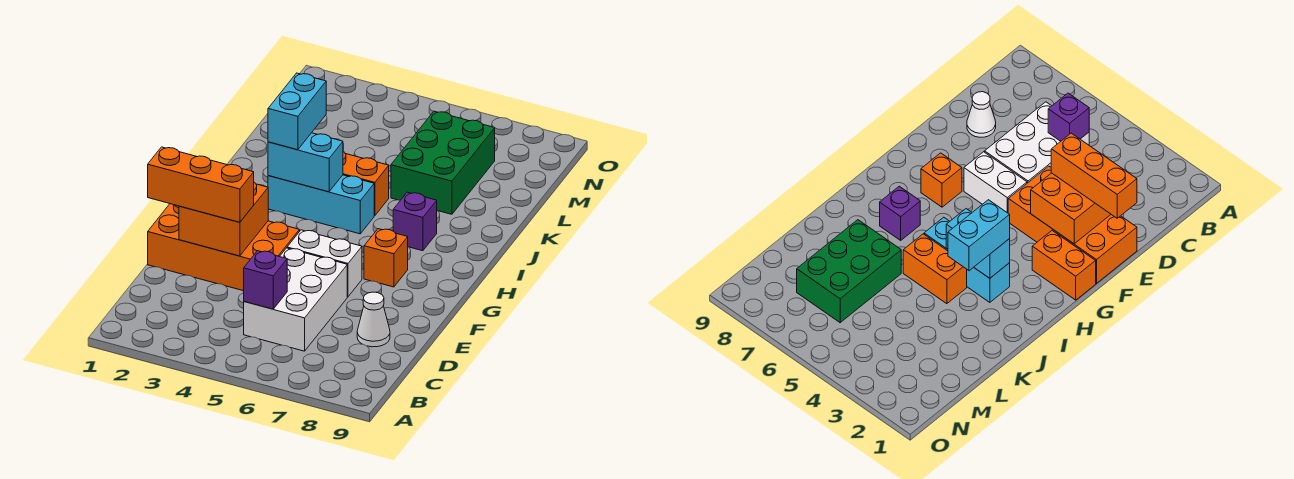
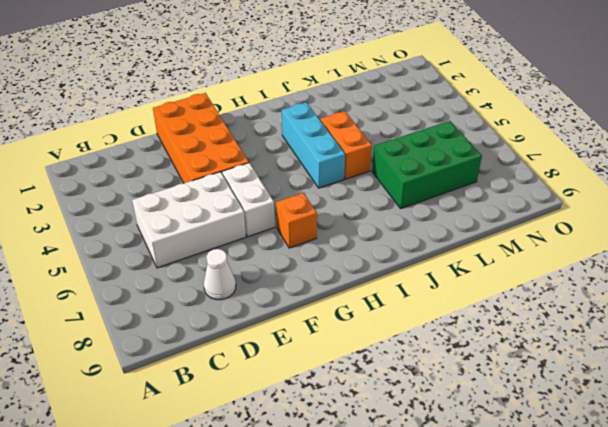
none -> orange 1x2 brick [1032,231,1096,300]
none -> purple 1x1 brick [393,192,437,251]
none -> purple 1x1 brick [244,251,287,309]

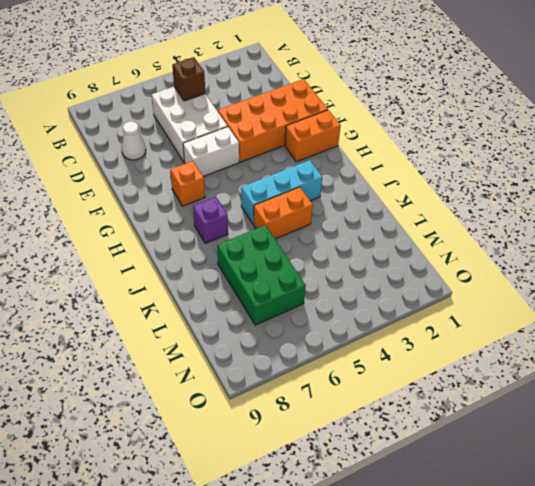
brown 1x1 brick [172,57,205,101] -> purple 1x1 brick [244,251,287,309]
none -> orange 2x2 brick [179,182,268,256]
none -> cyan 1x2 brick [268,133,343,192]
none -> orange 1x3 brick [148,147,254,222]

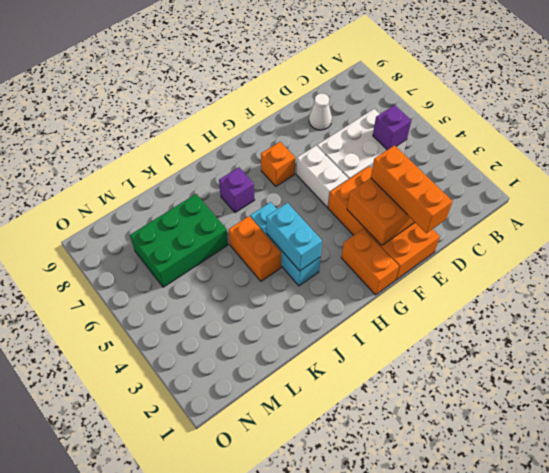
none -> cyan 1x2 brick [268,73,326,150]

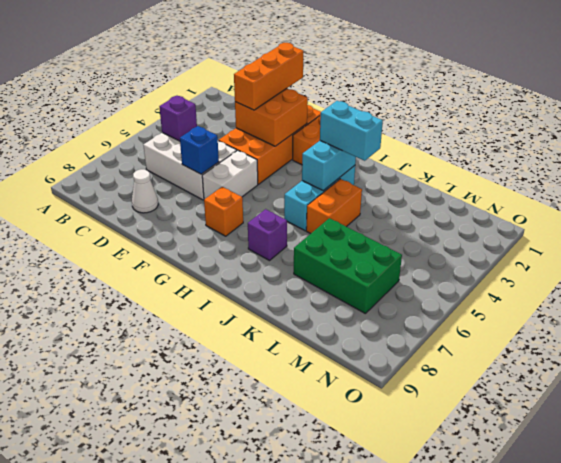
blue 1x1 brick [180,126,219,174] -> none

